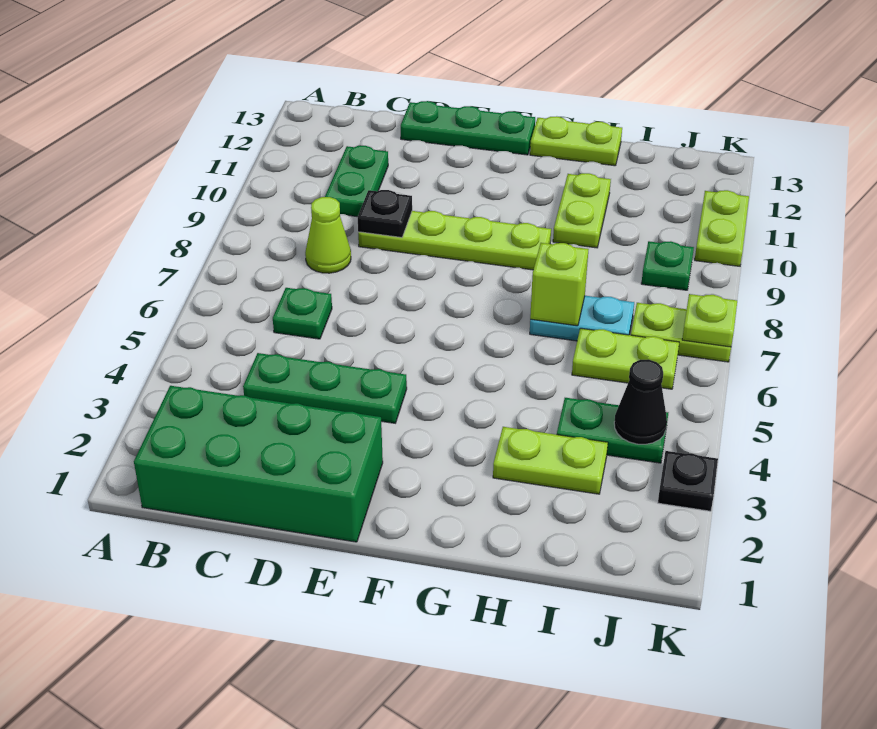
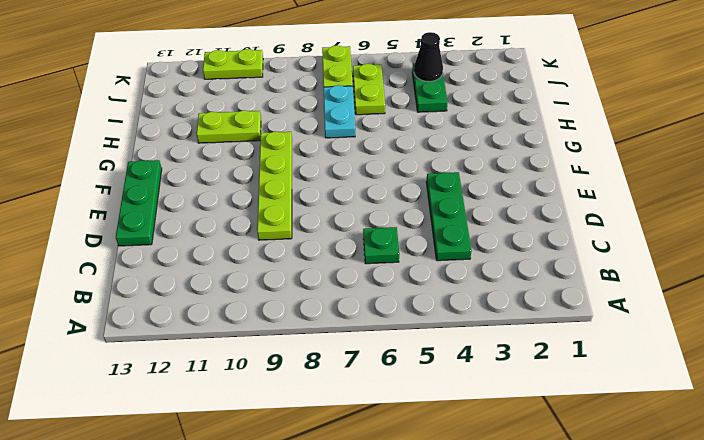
none -> green 2x4 brick [134,386,383,542]
none -> lime 1x1 cone [305,197,351,273]
none -> green 1x2 plate [325,146,388,217]

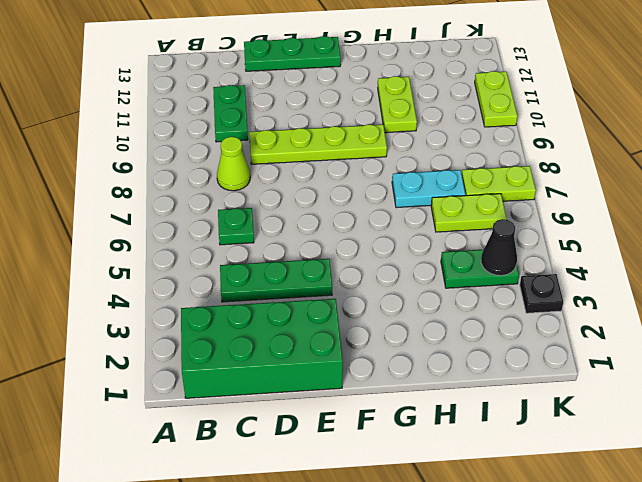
none -> lime 1x2 plate [530,116,622,166]
none -> lime 1x2 plate [493,427,608,494]
none -> green 1x1 plate [641,241,694,290]

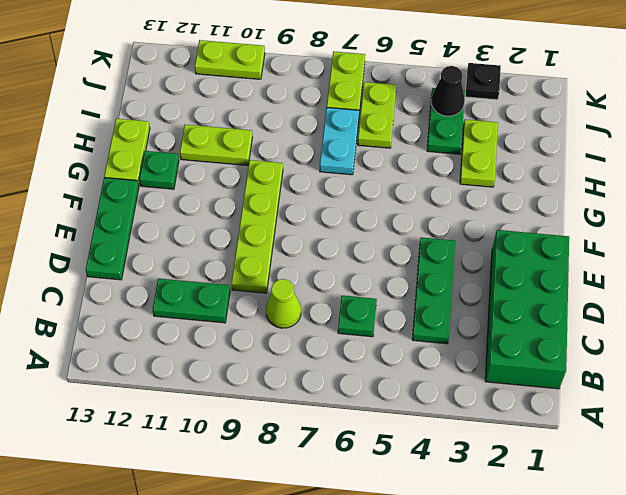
green 1x1 plate [139,151,179,189] -> green 1x1 plate moved to [641,241,694,290]
none -> black 1x1 plate [358,190,412,238]
none -> lime 1x1 brick [530,243,589,326]
none -> lime 1x1 plate [682,294,737,347]

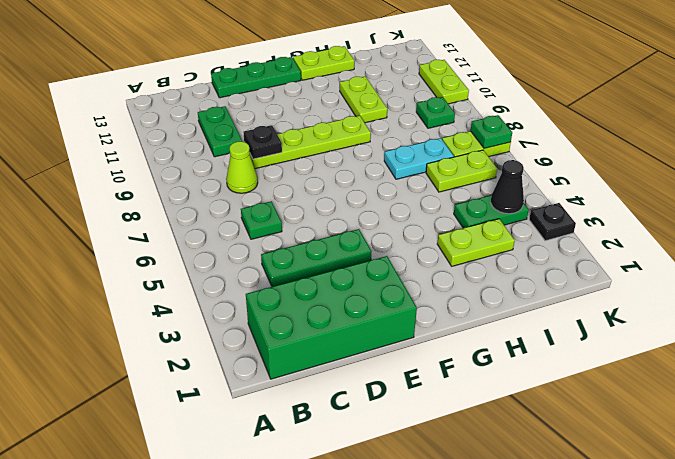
green 1x1 plate [471,115,512,148] -> lime 1x1 plate [682,294,737,347]
none -> lime 1x1 brick [530,243,589,326]

